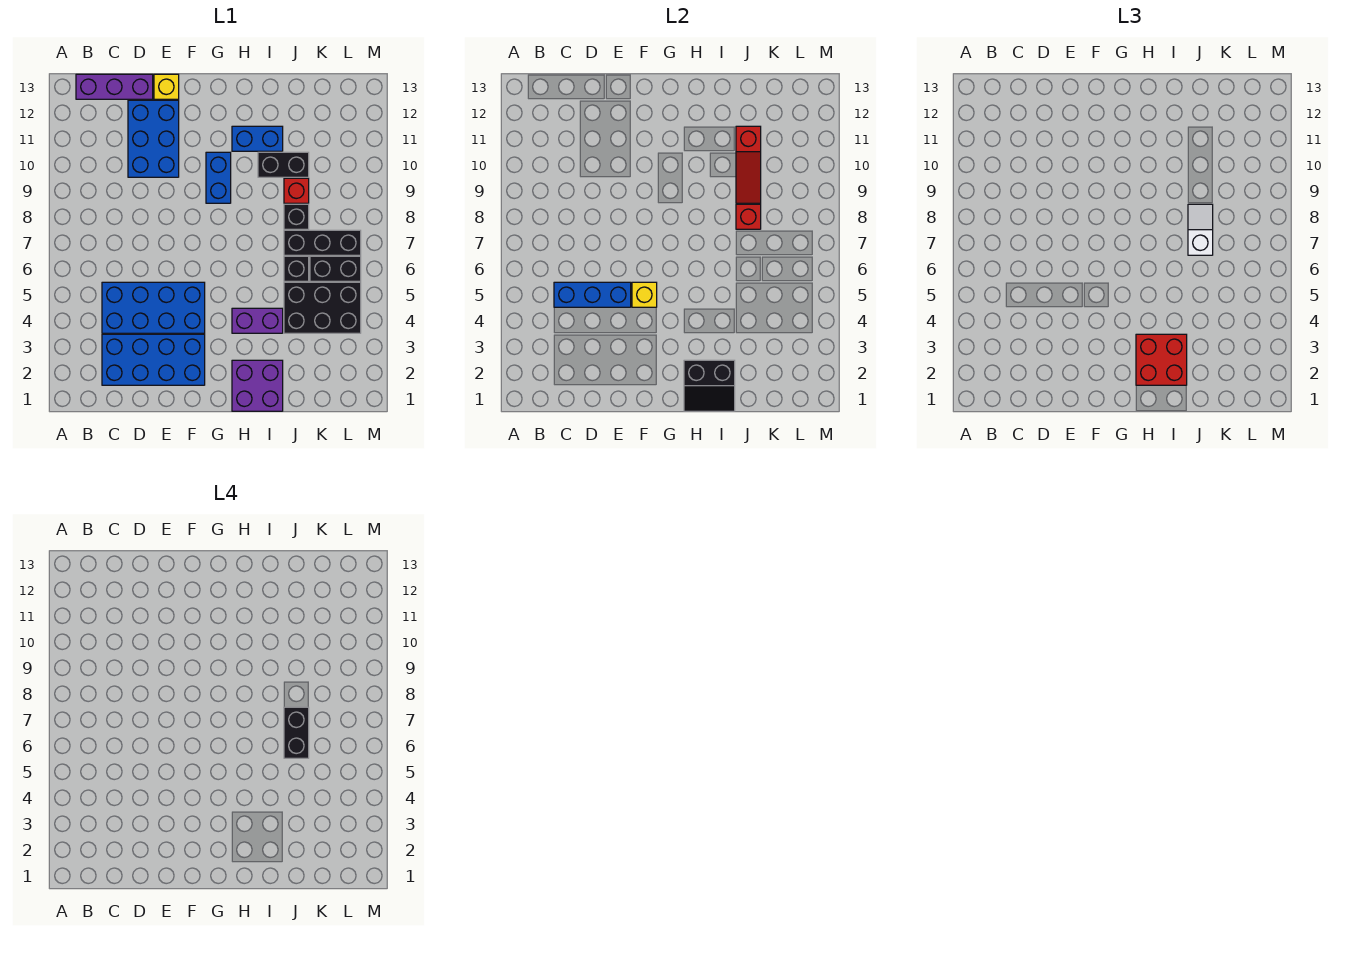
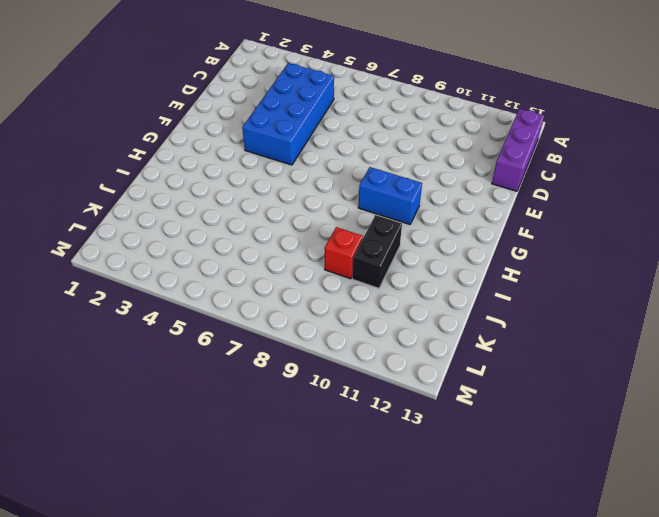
none -> blue 2x4 brick [102,334,205,385]
none -> blue 2x3 brick [128,100,179,177]
none -> yellow 1x1 brick [154,74,179,99]

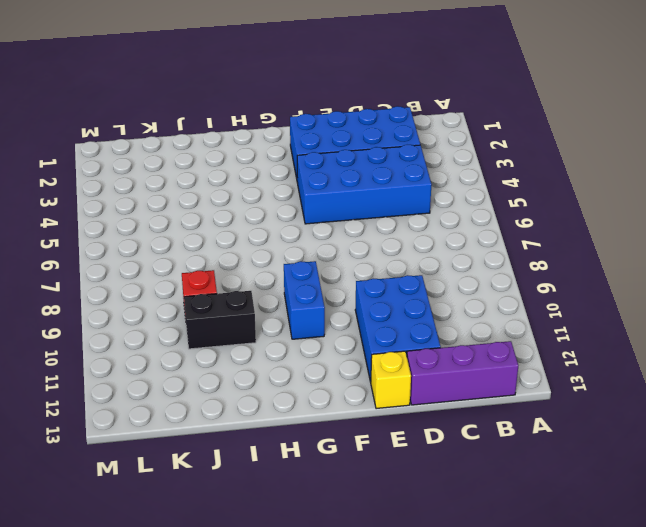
none -> purple 2x2 brick [232,360,283,411]
none -> purple 1x2 brick [232,308,283,333]
none -> blue 1x2 brick [232,126,283,151]

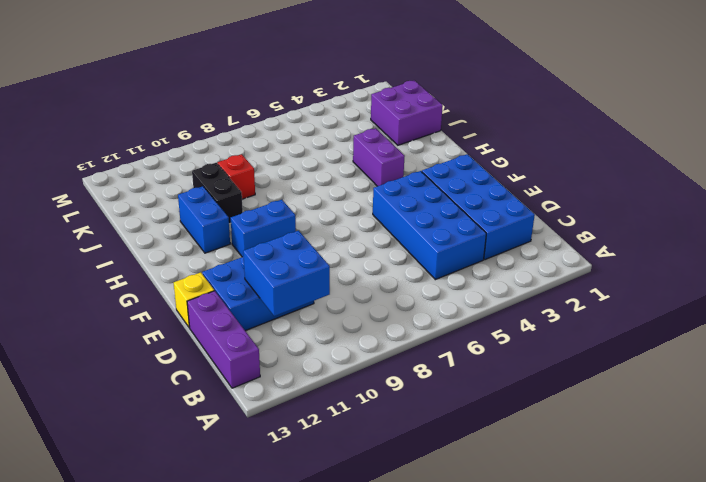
blue 2x2 brick [243,231,330,316] -> none
purple 2x2 brick [371,80,443,145] -> purple 2x2 brick moved to [232,360,283,411]
none -> black 2x3 brick [284,282,361,333]
none -> black 1x1 brick [284,256,309,281]
none -> black 1x3 brick [284,230,361,255]

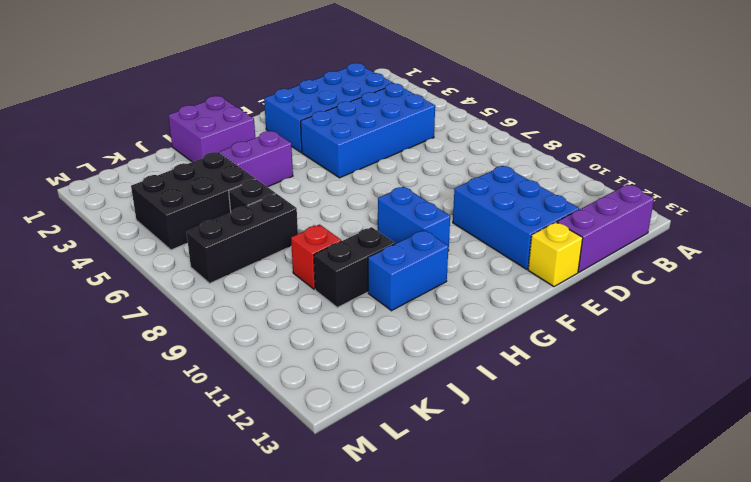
none -> black 1x1 brick [284,204,309,229]
none -> black 1x2 brick [310,256,361,281]
none -> blue 1x3 brick [554,282,631,307]

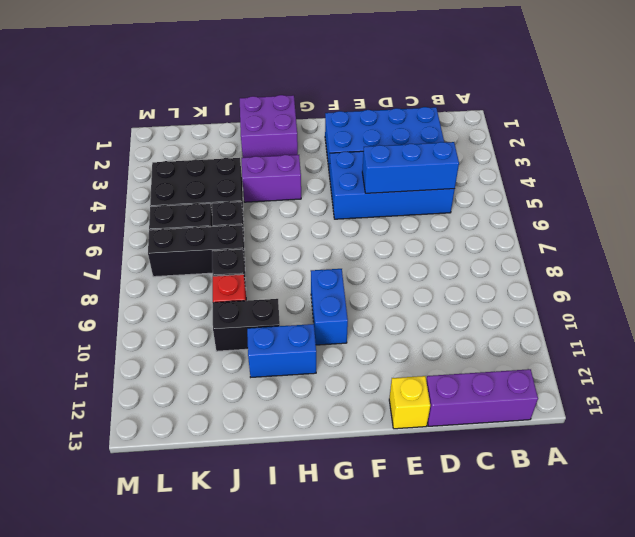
none -> blue 2x3 brick [128,100,179,177]
none -> yellow 1x1 brick [632,282,657,307]
none -> black 2x2 slope [684,360,735,411]

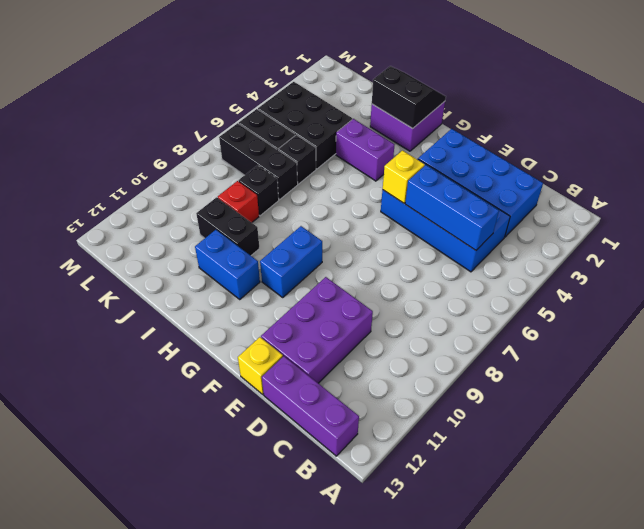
purple 2x3 brick [261,277,373,383] -> blue 2x3 brick [128,100,179,177]
none -> red 1x1 brick [736,204,761,229]
none -> red 1x3 slope [736,126,761,203]
none -> red 2x2 brick [1136,334,1187,385]

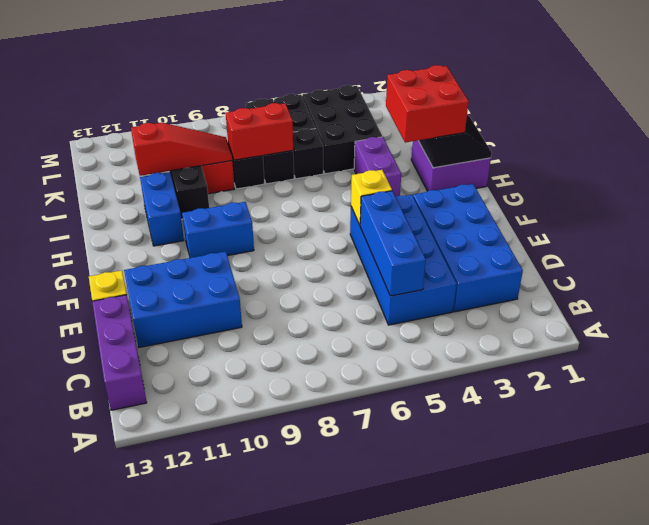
red 1x2 brick [226,103,293,160] -> red 1x1 brick [736,204,761,229]
none -> white 1x2 slope [1188,204,1213,255]
none -> black 1x2 brick [284,707,309,758]

